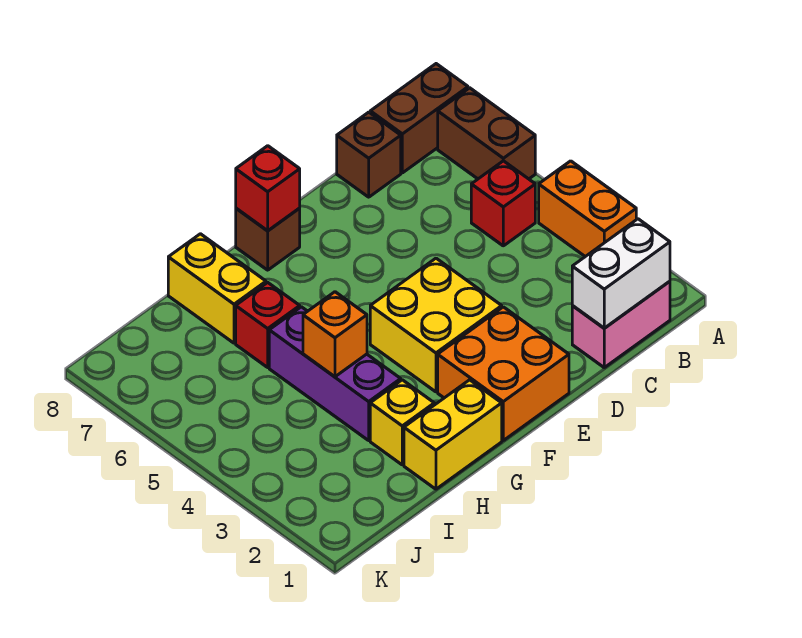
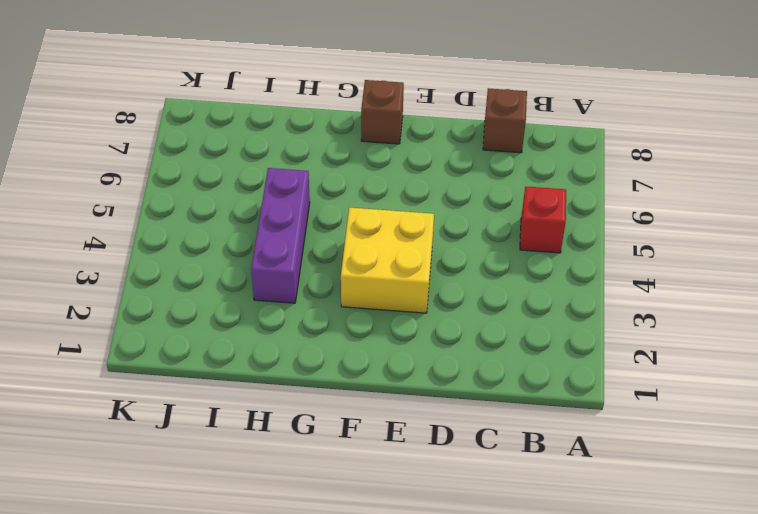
none -> orange 1x2 brick [539,161,636,257]
none -> brown 1x2 brick [438,88,535,179]
none -> brown 1x2 brick [370,64,468,173]

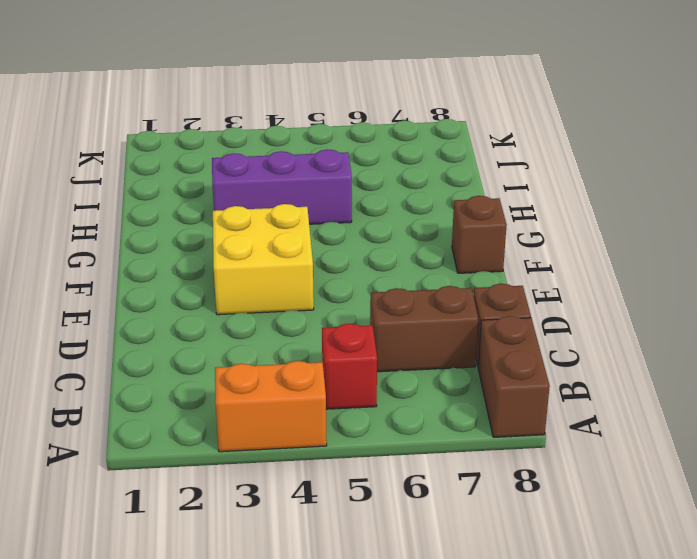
brown 1x2 brick [370,286,478,372] -> brown 1x2 brick moved to [438,88,535,179]
none -> pink 1x2 brick [572,281,670,367]
none -> orange 2x2 brick [438,307,569,440]
none -> yellow 1x2 brick [404,380,502,489]

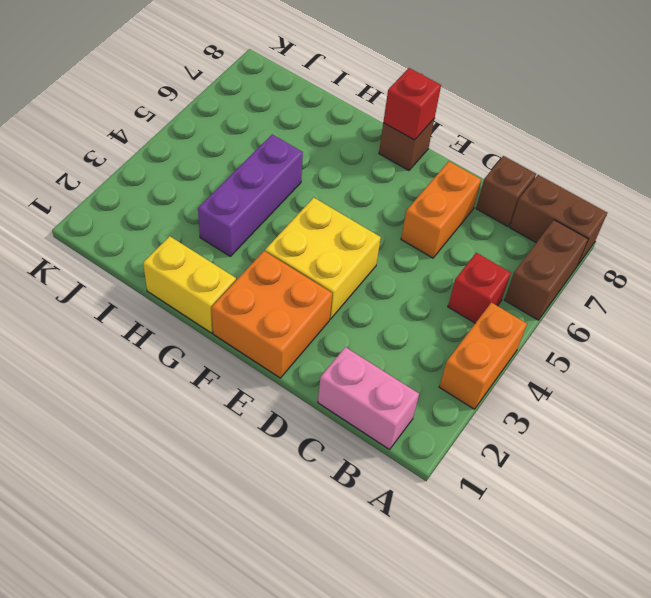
orange 1x2 brick [401,161,481,258] -> none
none -> yellow 1x1 brick [370,380,434,465]
none -> red 1x1 brick [236,282,300,367]
none -> yellow 1x2 brick [168,234,266,343]

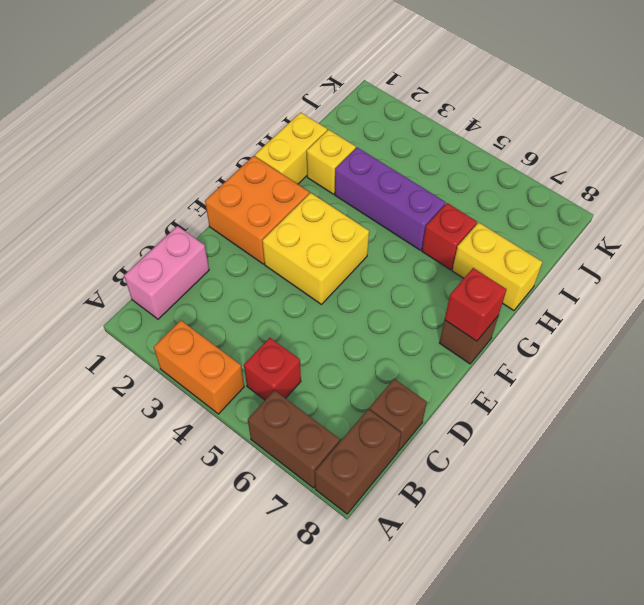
none -> white 1x2 brick [572,219,670,328]
none -> orange 1x1 brick [303,292,367,377]

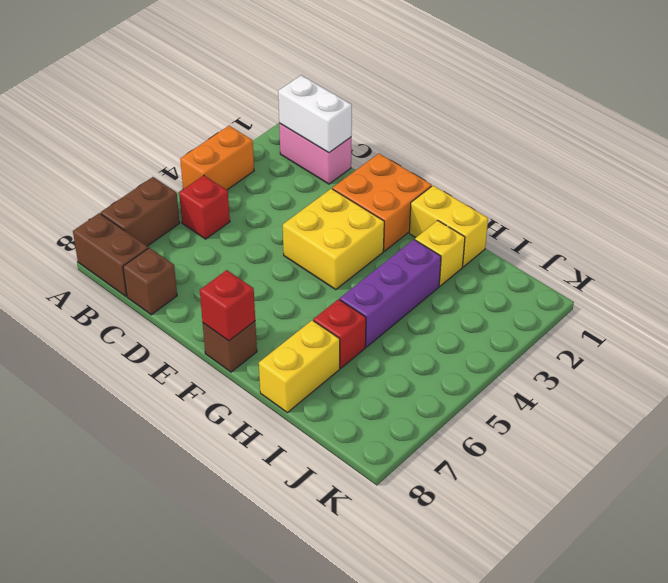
none -> orange 1x1 brick [303,292,367,377]

